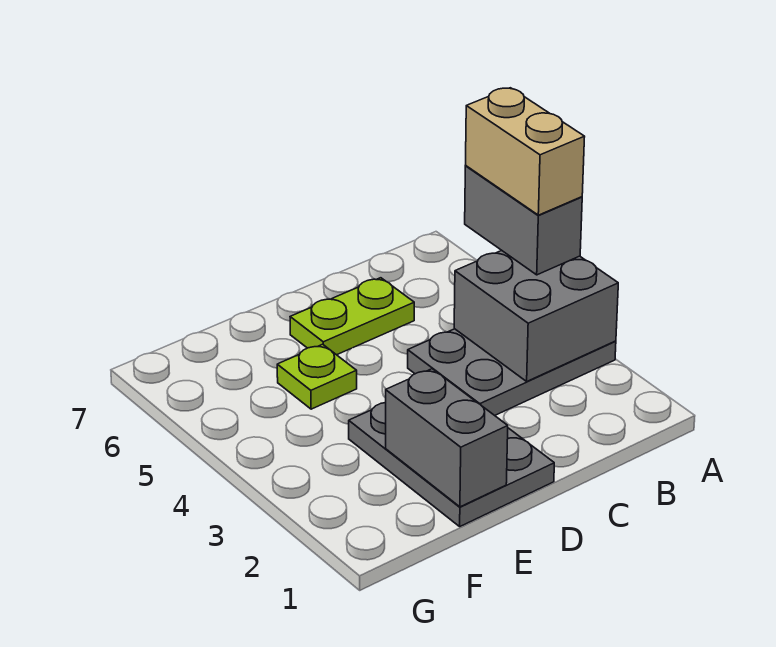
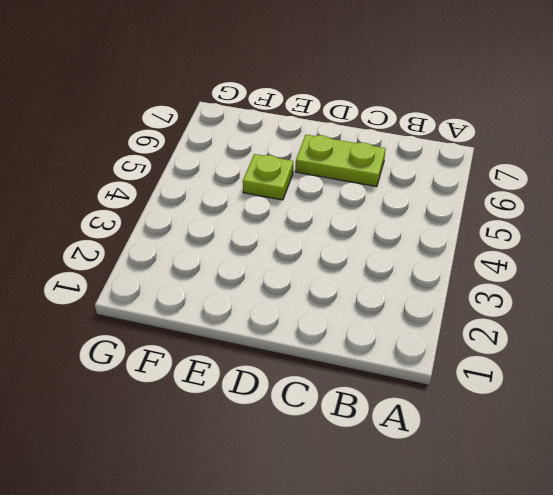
none -> grey 2x3 plate [408,329,616,415]
none -> grey 2x3 plate [349,403,554,526]

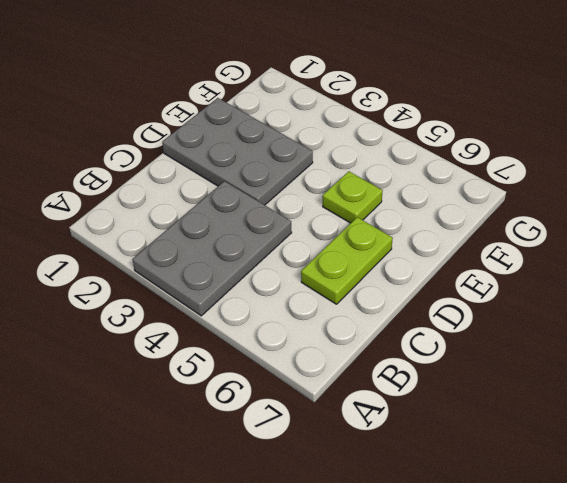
none -> grey 2x2 brick [454,250,618,381]
none -> grey 1x2 brick [386,369,508,507]

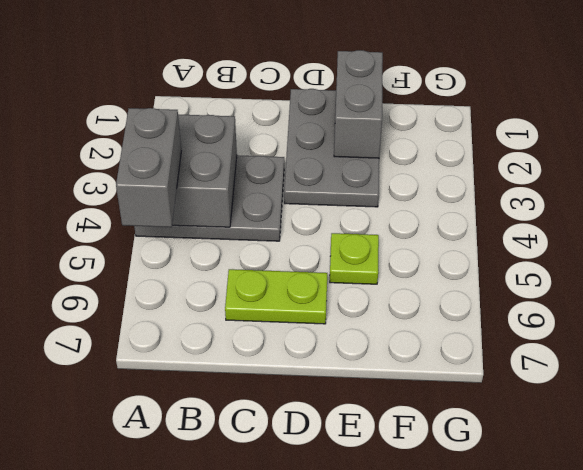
none -> tan 1x2 brick [466,88,585,215]

